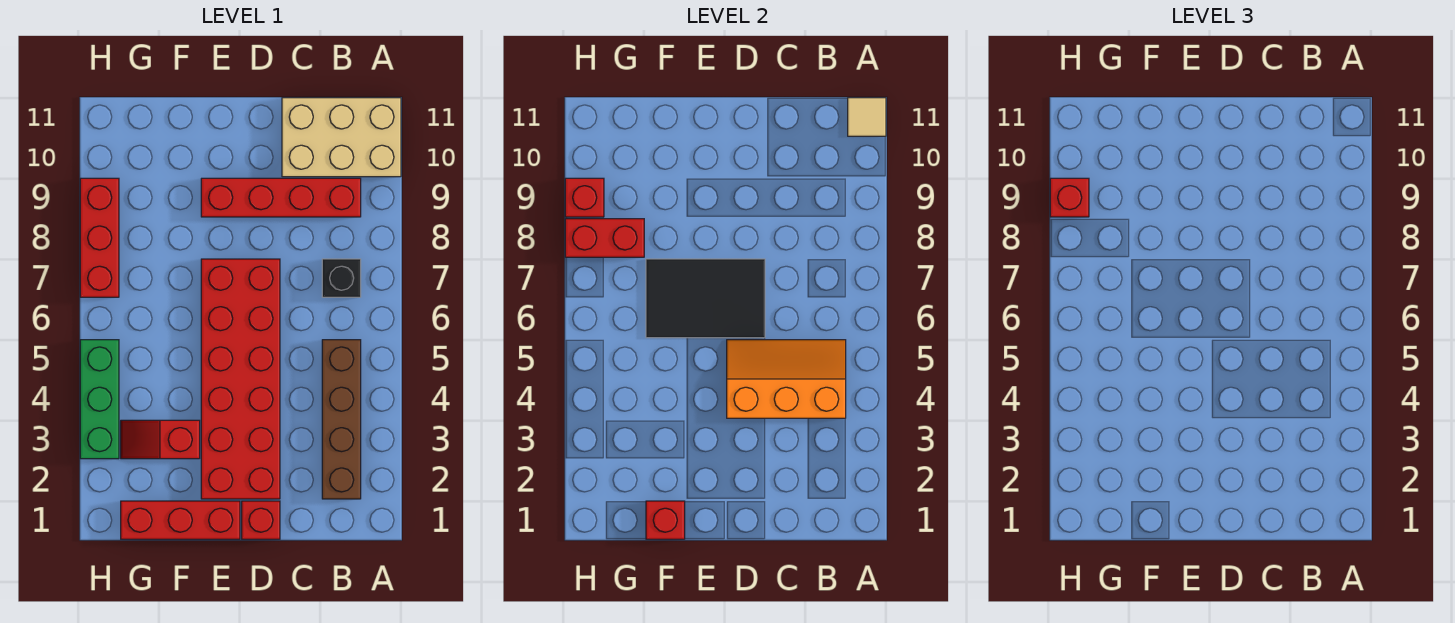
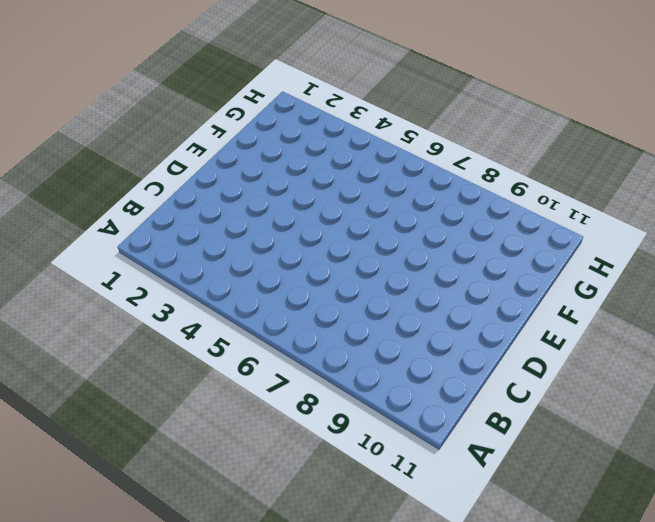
none -> tan 2x3 brick [282,98,401,177]
none -> brown 1x4 brick [322,340,361,499]
none -> black 1x1 brick [322,259,361,297]

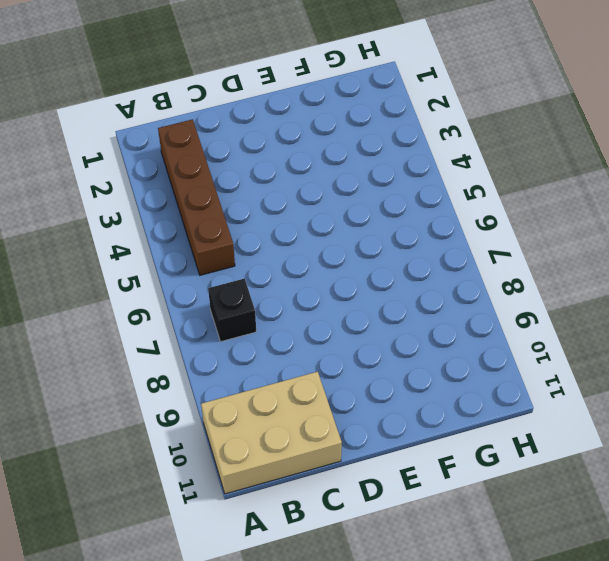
none -> red 1x4 brick [201,178,361,217]
none -> red 1x1 brick [242,501,280,539]
none -> red 2x6 brick [201,259,280,499]

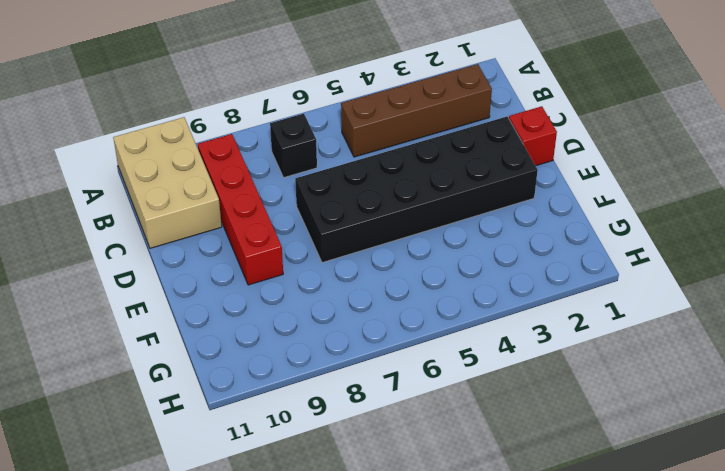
black 2x6 brick [295,117,538,263] -> red 2x6 brick [201,259,280,499]
none -> red 1x3 brick [121,501,240,539]
none -> red 1x2 slope [121,420,200,459]
none -> green 1x3 brick [80,340,119,459]

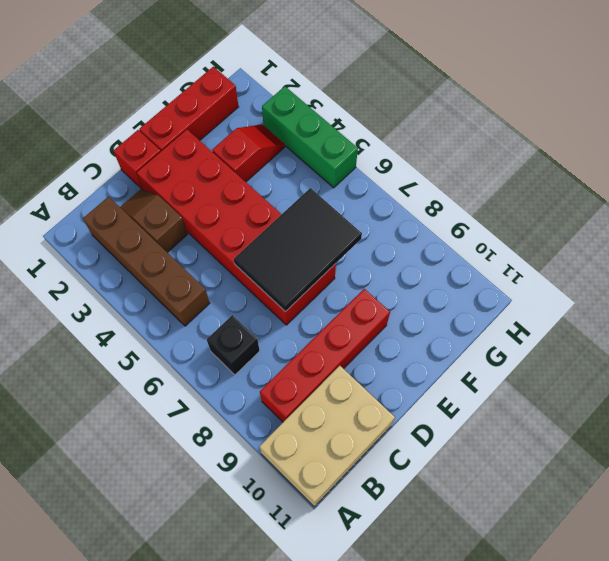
brown 1x2 slope [120,189,187,253] -> none
none -> red 1x3 brick [80,178,119,297]
none -> tan 1x1 tile [848,98,886,136]
none -> orange 2x3 slope [727,340,846,418]

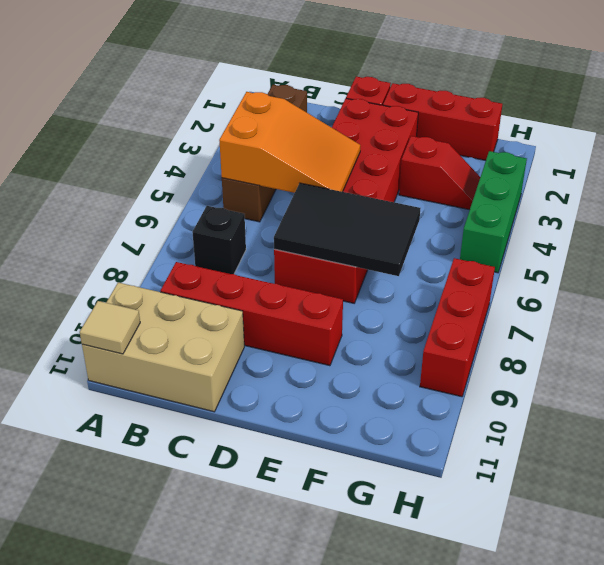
orange 2x3 slope [219,92,360,193] -> orange 2x3 slope turned to [727,340,846,418]
none -> red 1x1 brick [646,501,685,539]
none -> red 1x2 brick [565,219,644,257]
none -> red 1x1 brick [565,178,604,217]

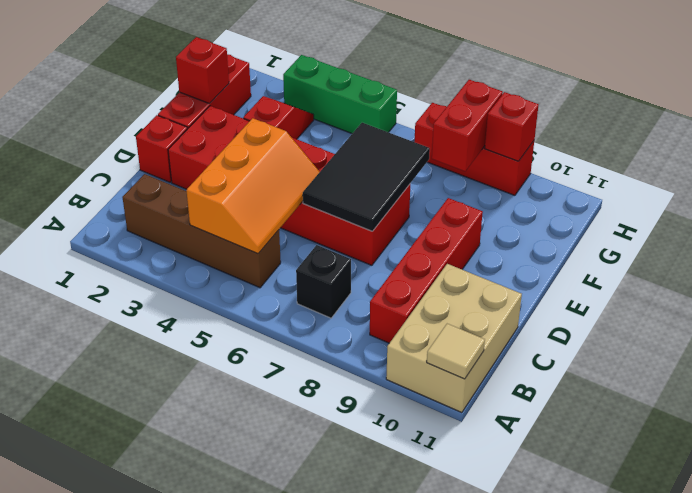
none -> red 1x1 brick [1050,178,1089,217]

